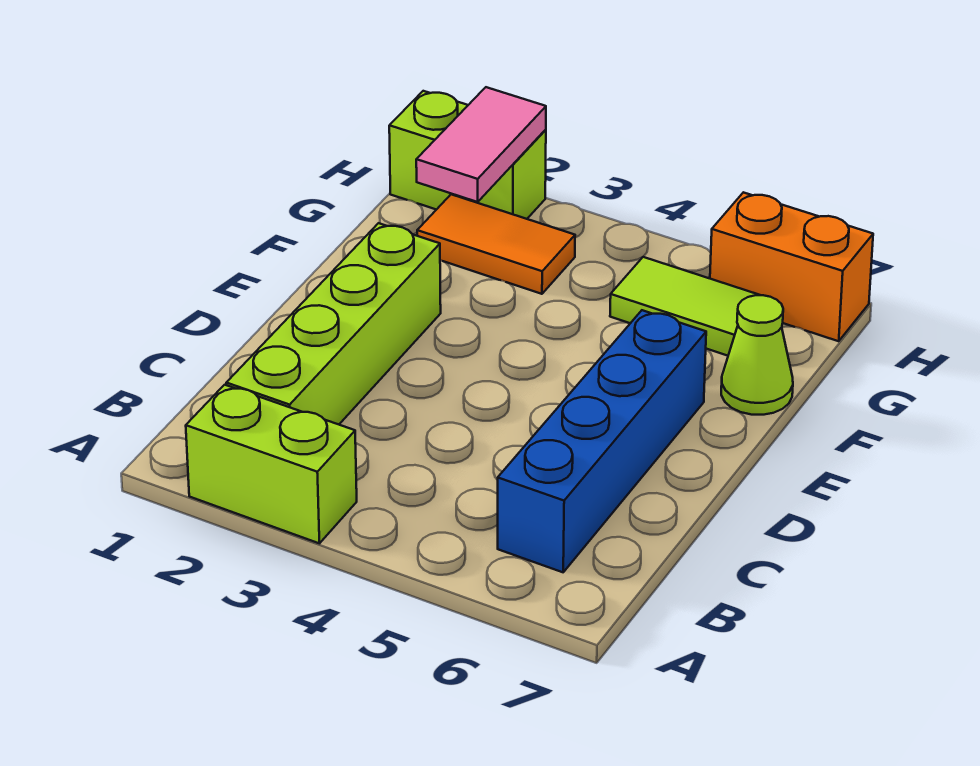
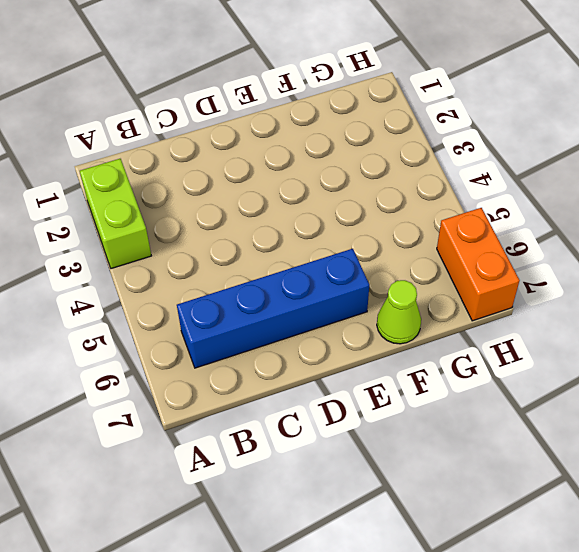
none -> lime 1x4 brick [226,223,441,424]
none -> orange 1x2 tile [417,194,575,294]

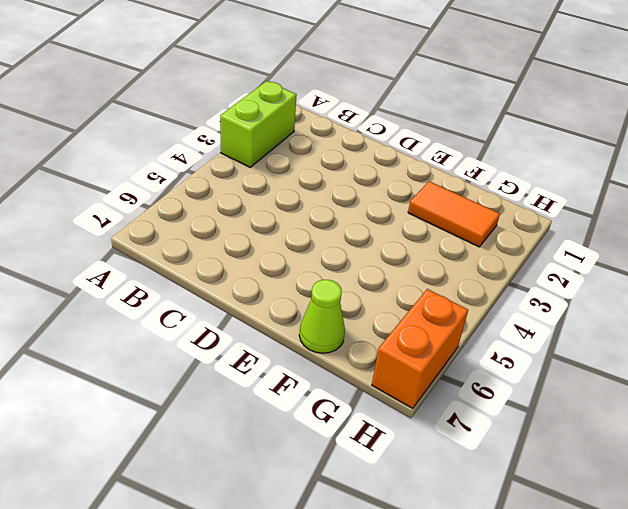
orange 1x2 tile [408,181,500,247] -> orange 1x2 tile turned to [417,194,575,294]
none -> lime 1x4 brick [226,223,441,424]
none -> blue 1x4 brick [498,310,706,572]

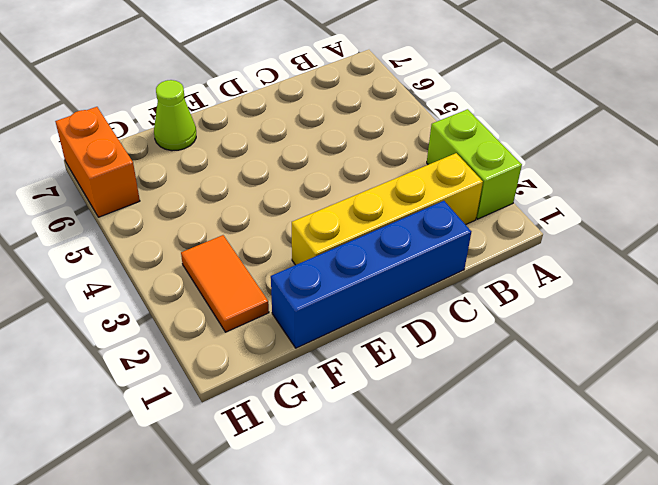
yellow 1x4 brick [292,153,483,265] -> lime 1x4 brick [226,223,441,424]
blue 1x4 brick [271,201,471,348] -> blue 1x4 brick moved to [498,310,706,572]
none -> lime 1x2 tile [610,257,759,356]
none -> lime 1x2 brick [389,91,546,219]

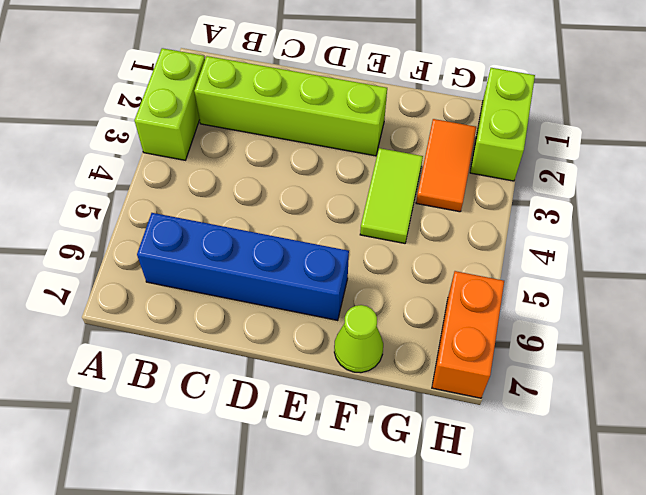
lime 1x2 tile [360,148,423,243] -> lime 1x2 tile moved to [610,257,759,356]
none -> pink 1x2 tile [416,87,546,202]

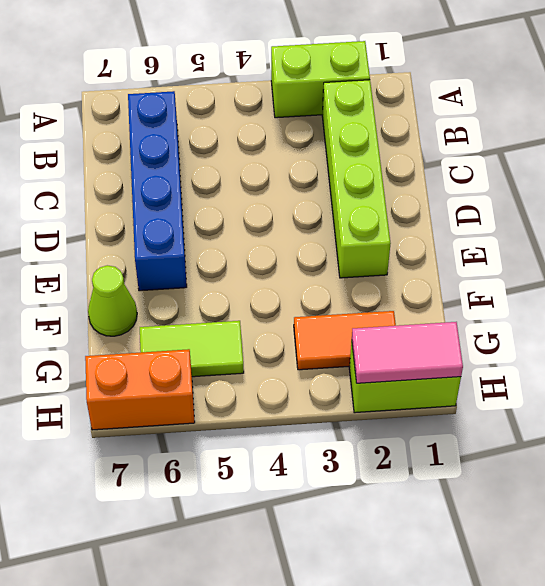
pink 1x2 tile [352,322,463,383] -> pink 1x2 tile turned to [416,87,546,202]

